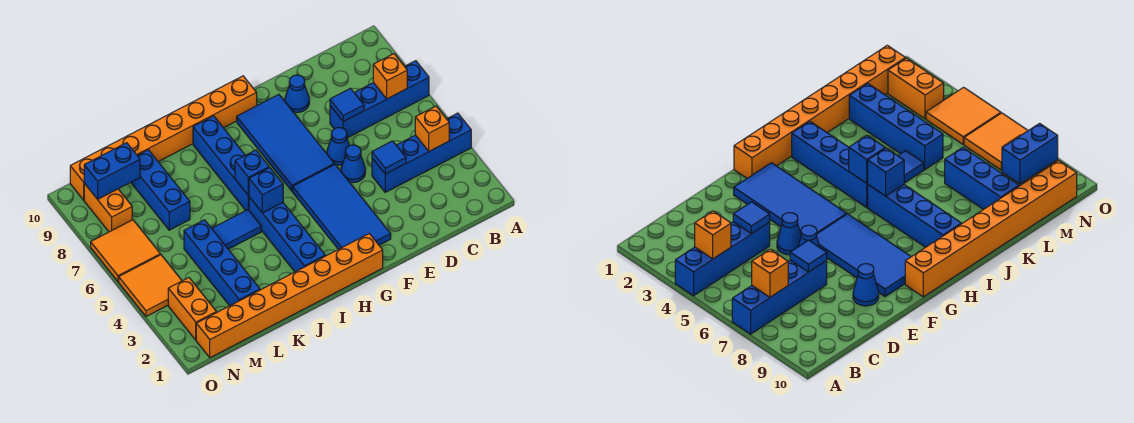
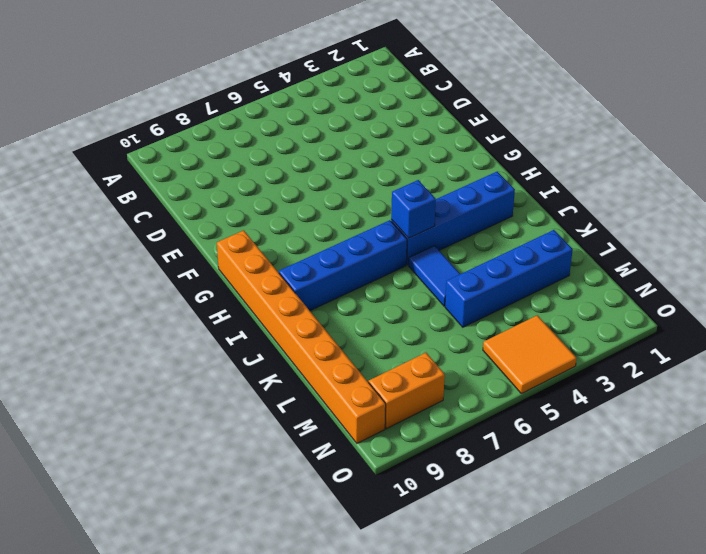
none -> blue 1x4 brick [372,113,471,192]
none -> blue 1x4 brick [330,61,429,138]
none -> blue 1x1 cone [341,145,365,183]

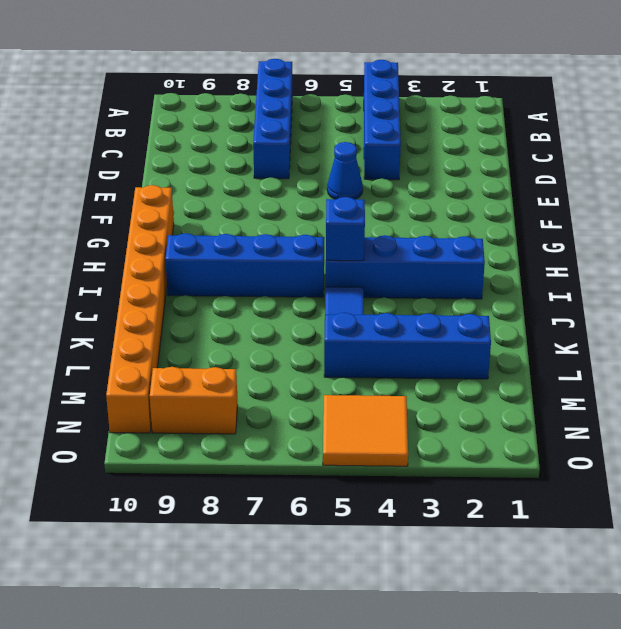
none -> blue 1x1 cone [327,127,350,165]
none -> blue 1x1 cone [285,75,309,113]
none -> blue 2x4 tile [293,164,391,249]

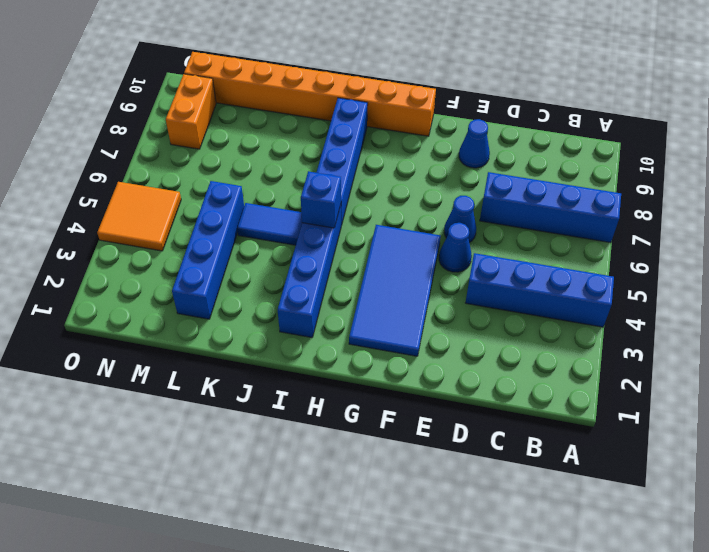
none -> blue 2x4 tile [237,95,334,191]
none -> orange 1x8 brick [196,234,383,358]
none -> blue 1x3 brick [131,150,190,230]

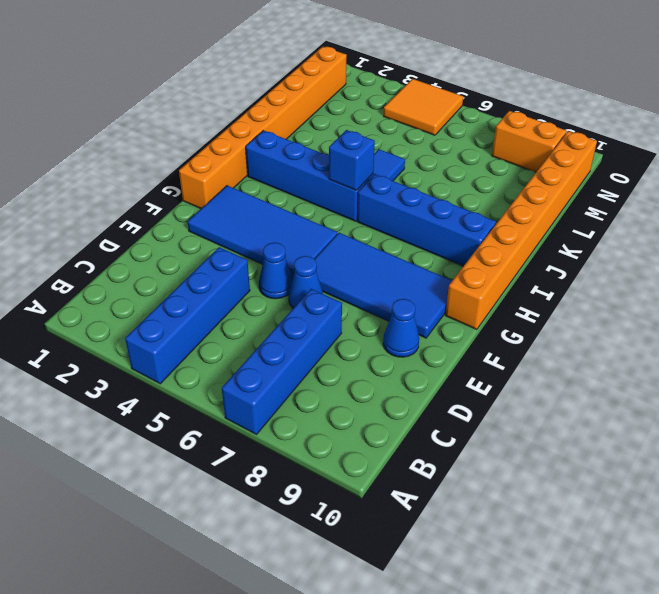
none -> blue 1x4 brick [184,220,260,306]
none -> blue 1x3 brick [131,150,190,230]
none -> orange 1x2 brick [168,278,216,340]

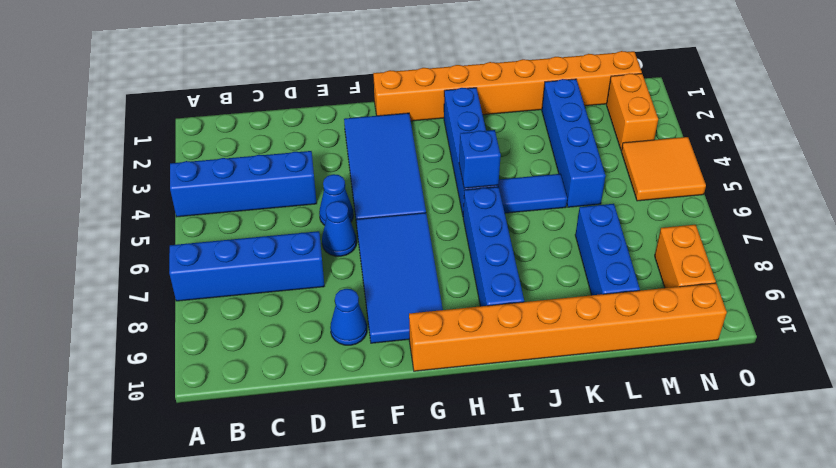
none -> orange 2x2 tile [91,220,160,281]
none -> orange 1x1 brick [415,106,449,151]
none -> orange 1x1 brick [373,54,407,99]

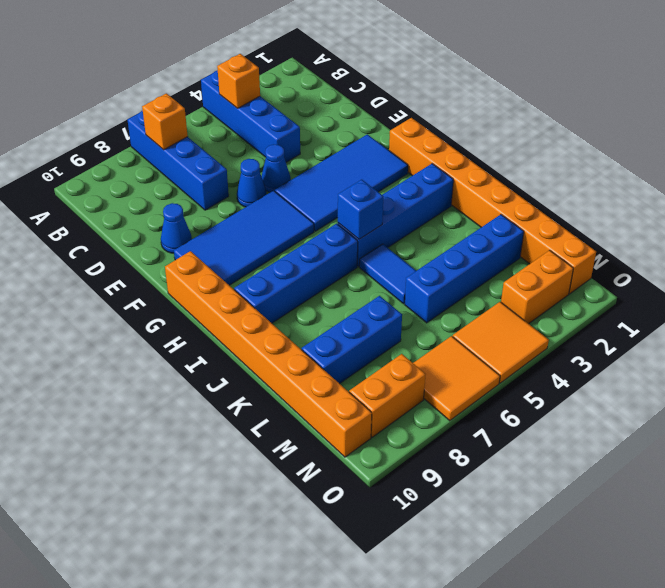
none -> blue 1x1 tile [372,141,406,174]
none -> blue 1x1 tile [330,88,364,121]
none -> blue 1x1 brick [235,150,269,196]

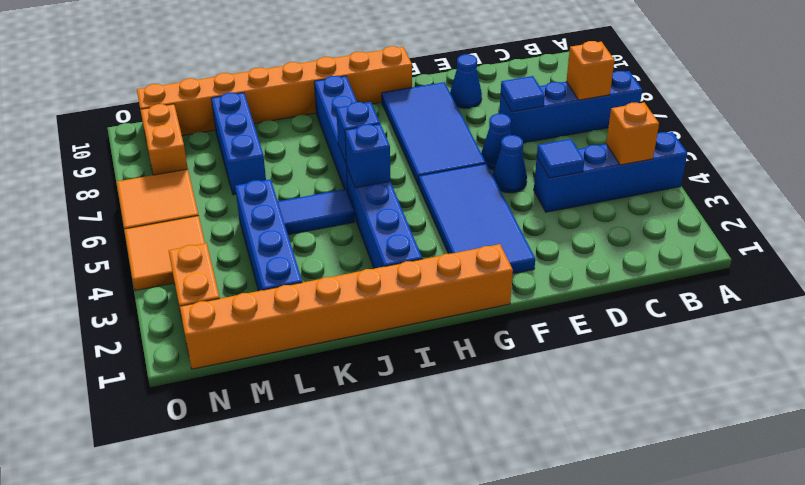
none -> blue 1x2 brick [84,143,140,199]

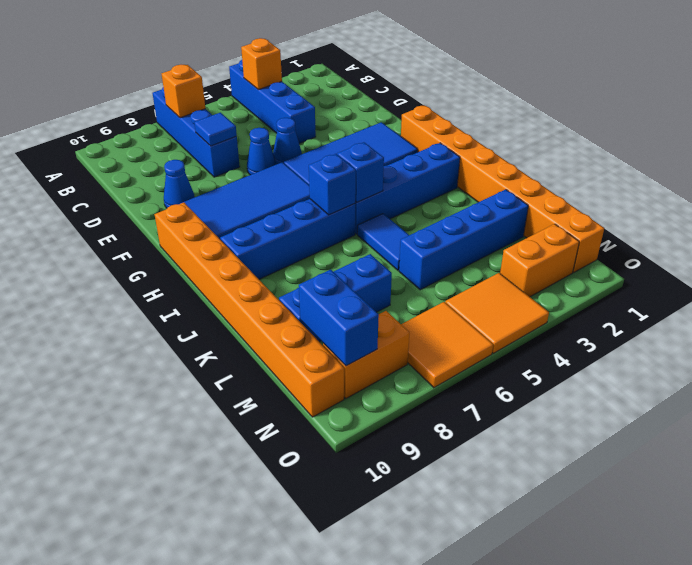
none -> blue 1x1 tile [372,141,406,174]

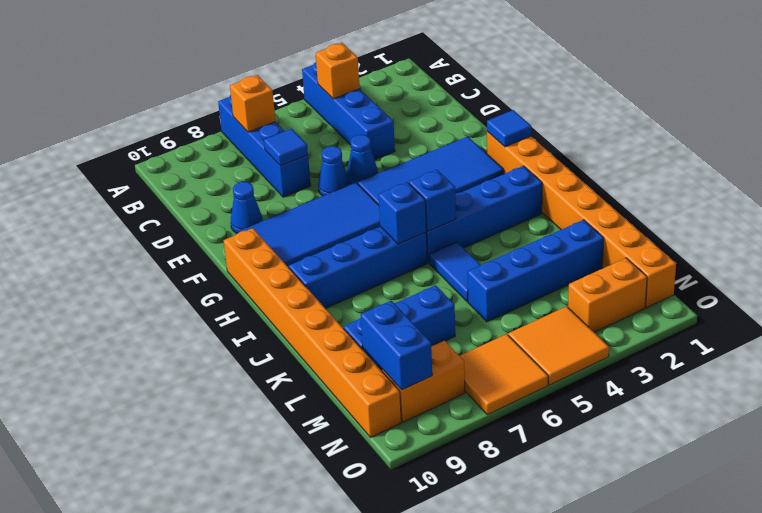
blue 1x1 tile [487,110,531,147] -> blue 1x1 tile moved to [372,141,406,174]

